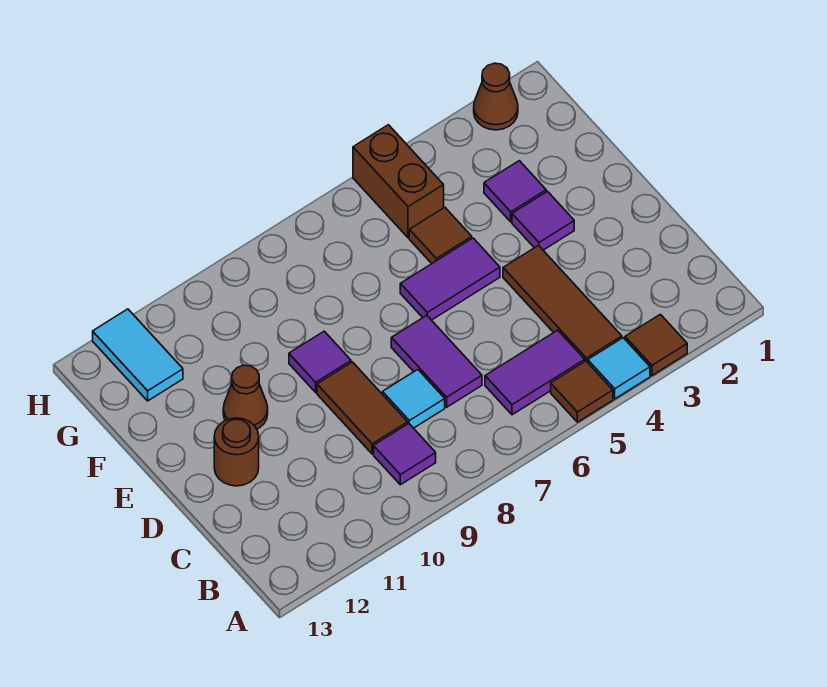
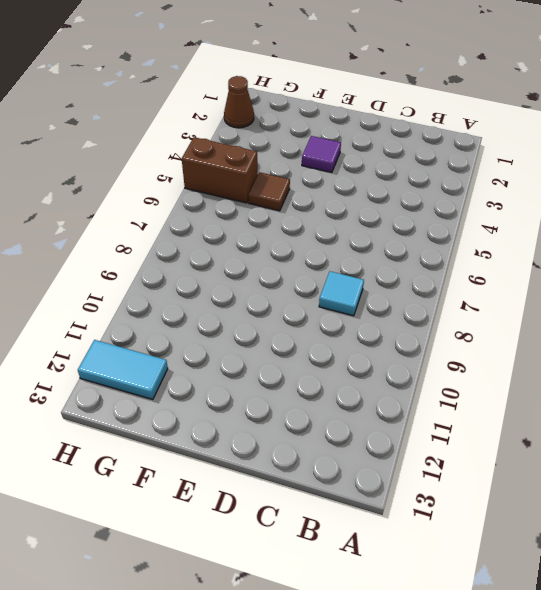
none -> brown 1x1 tile [625,314,687,375]
none -> cyan 1x1 tile [588,338,650,399]
none -> brown 1x1 tile [551,361,613,422]

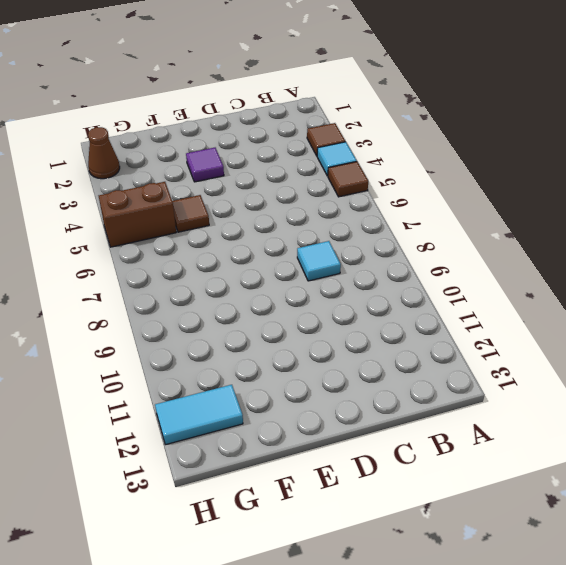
none -> brown 1x3 tile [503,246,622,362]
none -> purple 1x2 tile [485,330,585,415]
none -> purple 1x1 tile [374,424,436,485]

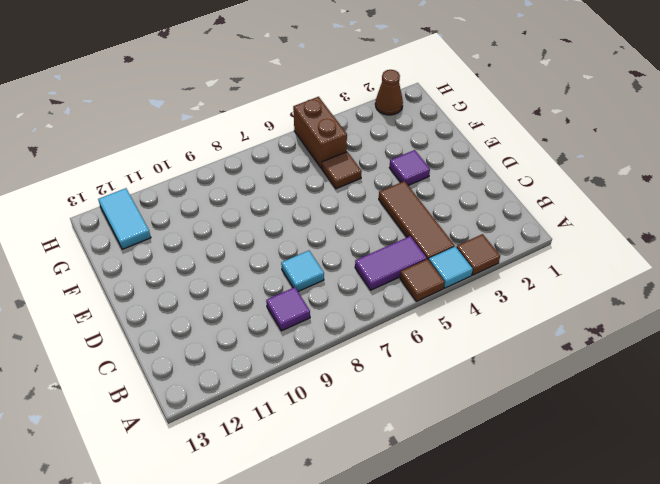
none -> purple 1x2 tile [391,315,482,407]
none -> brown 1x2 tile [317,362,408,454]
none -> brown 1x1 round brick [214,418,259,486]

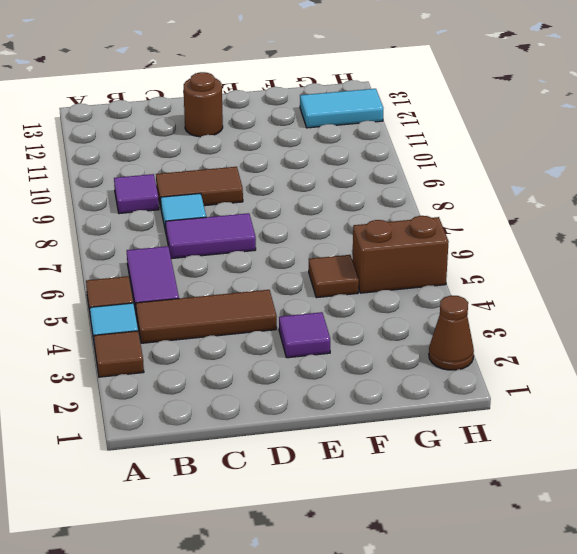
none -> purple 1x2 tile [400,238,500,320]
none -> purple 1x1 tile [289,331,351,392]
none -> brown 1x1 cone [223,365,268,429]

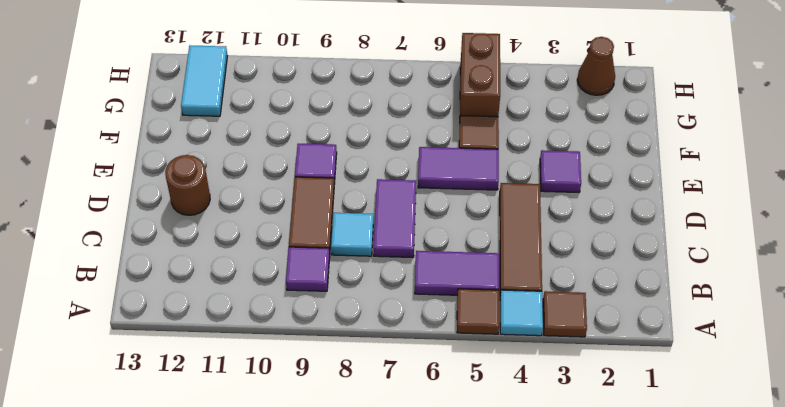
none -> brown 1x1 cone [223,365,268,429]
none -> purple 1x1 tile [484,161,546,222]

